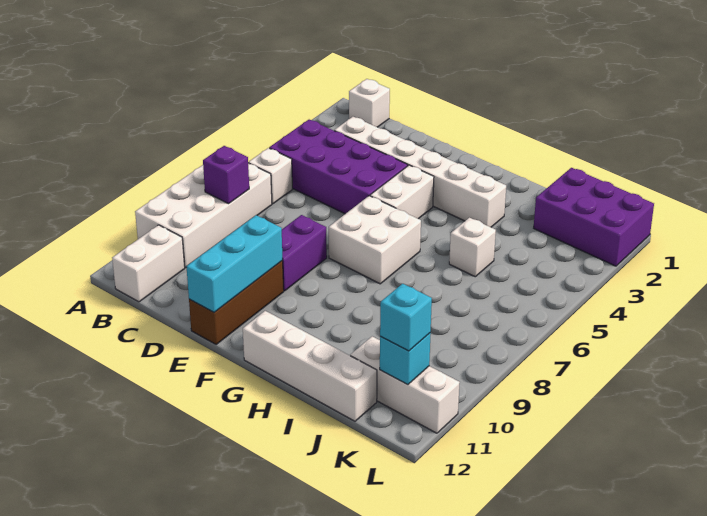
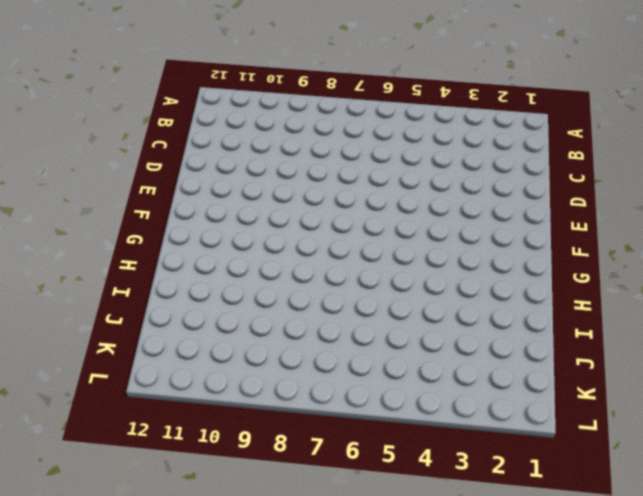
none -> white 2x4 brick [135,163,272,268]
none -> white 1x1 brick [349,79,390,127]
none -> purple 2x4 brick [269,120,408,214]

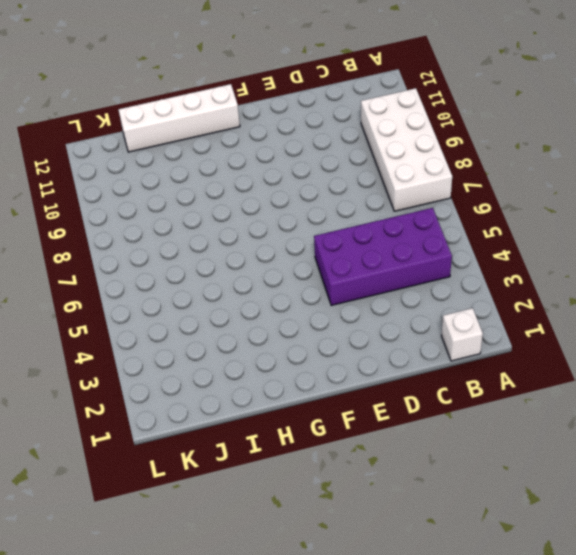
none -> white 1x1 brick [248,148,292,204]
none -> white 1x2 brick [112,225,185,302]
none -> white 1x6 brick [334,117,506,227]

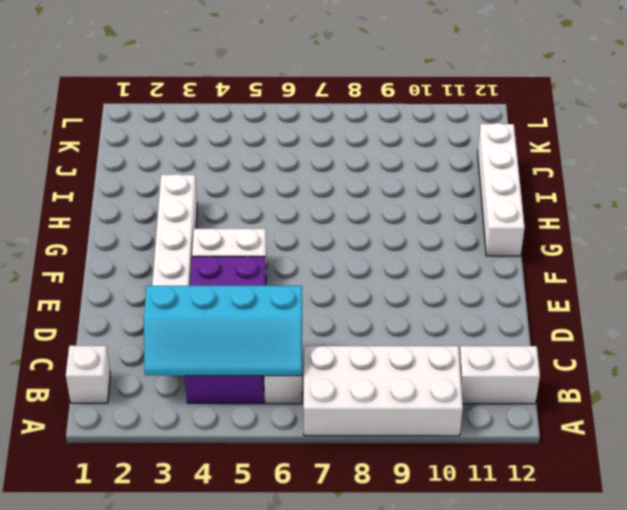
cyan 2x4 slope [144,286,302,376] -> none
none -> purple 1x2 brick [282,215,327,291]
none -> brown 1x3 brick [189,261,284,344]
none -> white 2x2 brick [329,196,421,284]

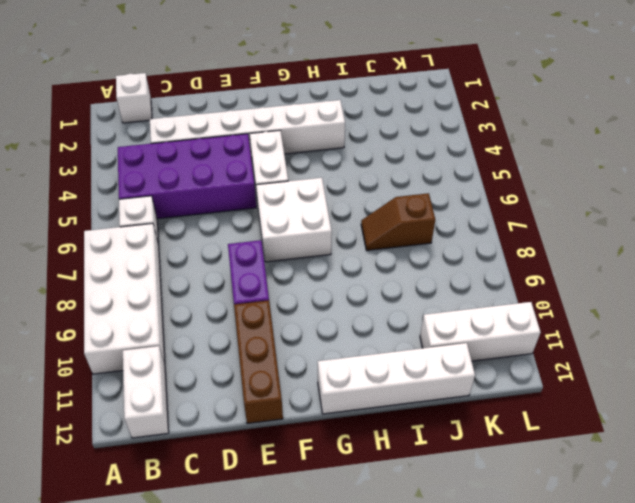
brown 1x2 slope [361,193,435,250] -> none
none -> white 1x1 brick [449,218,496,277]
none -> purple 2x3 brick [534,168,654,266]
none -> purple 1x1 brick [203,146,249,204]

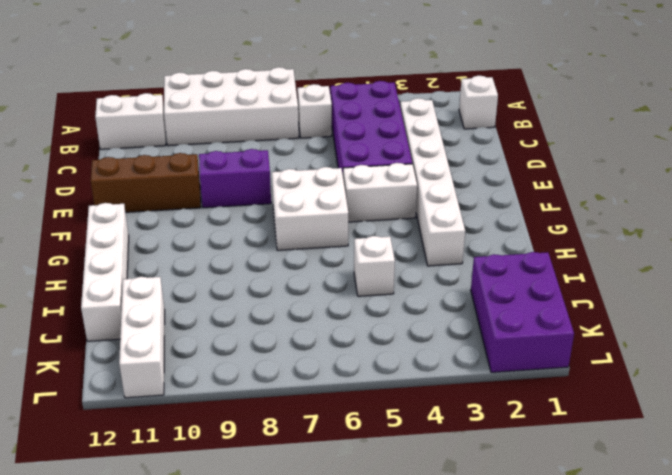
none -> purple 1x1 brick [203,146,249,204]
none -> cyan 1x3 brick [186,215,283,312]
none -> cyan 1x1 brick [380,333,431,385]

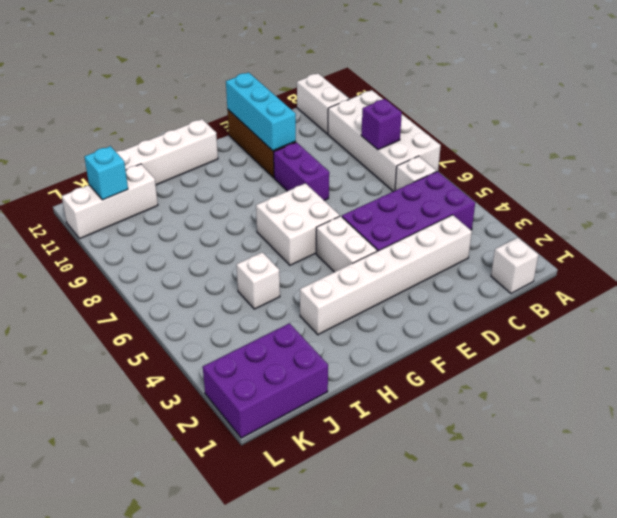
none -> cyan 1x1 brick [380,284,432,351]

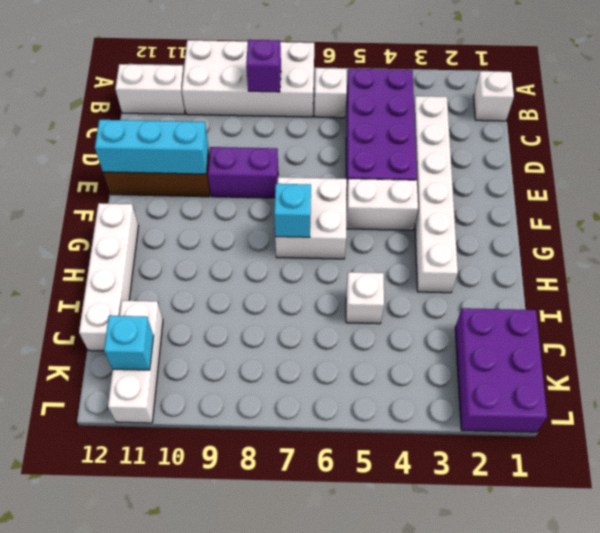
cyan 1x1 brick [274,184,311,237] -> cyan 1x1 brick moved to [380,284,432,351]

